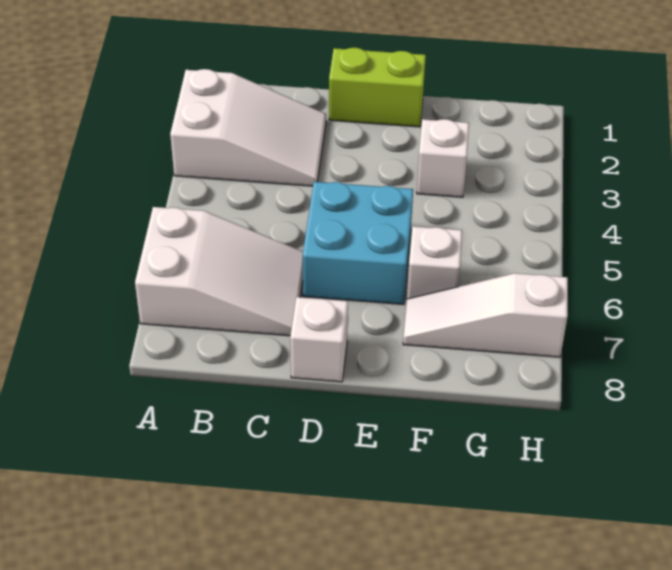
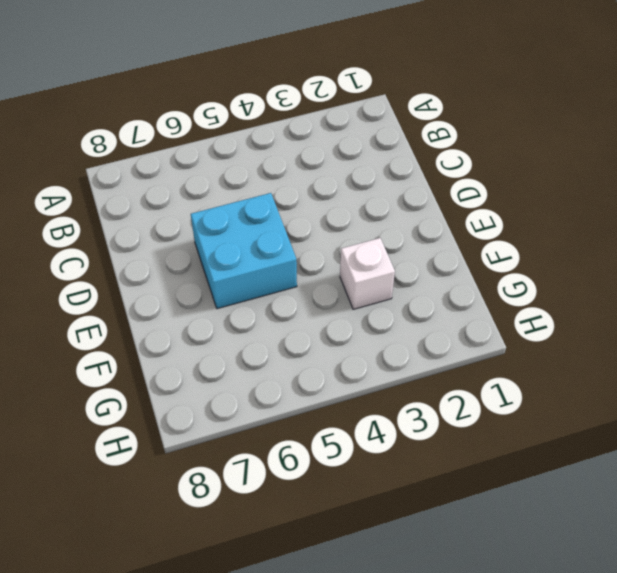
none -> white 2x3 slope [170,69,326,186]
none -> white 2x3 slope [135,207,303,336]

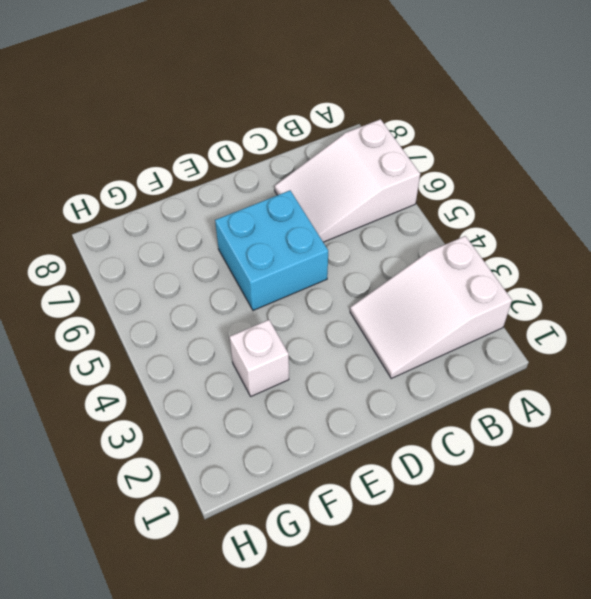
none -> lime 1x2 brick [329,48,426,127]
none -> white 1x1 brick [290,297,348,382]

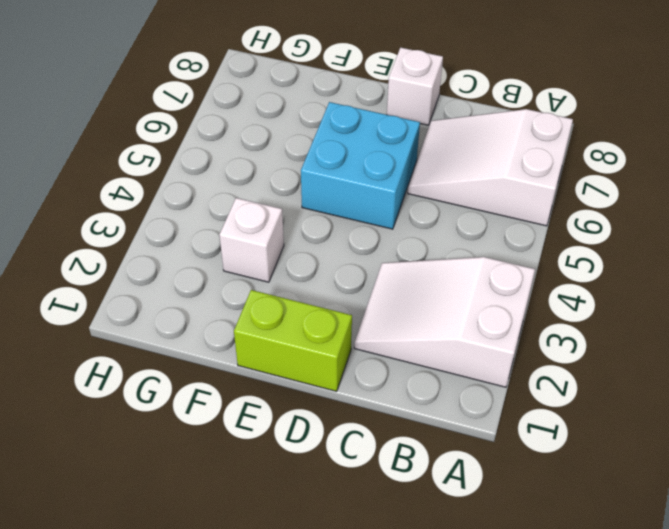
none -> white 1x1 brick [407,226,462,299]
none -> white 1x3 slope [403,273,568,357]

